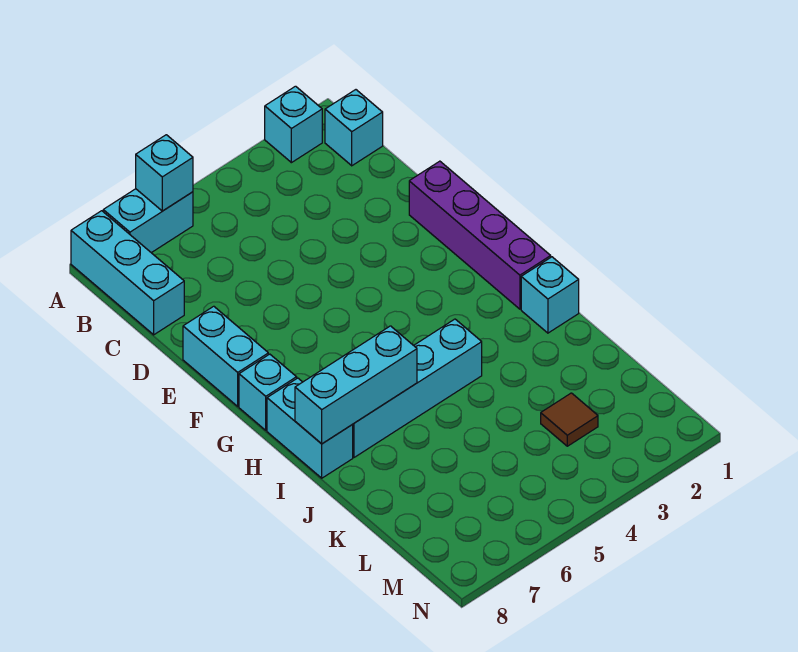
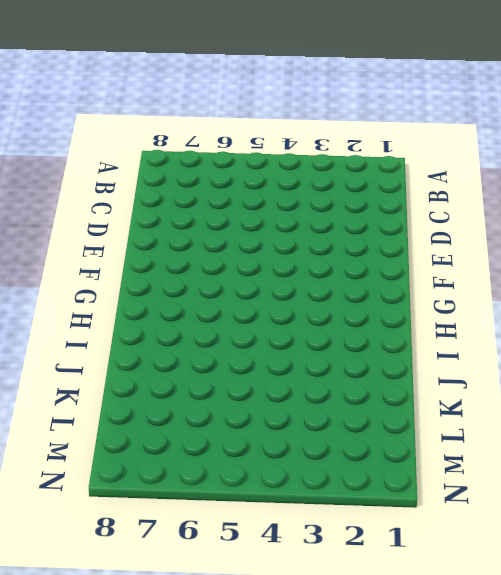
none -> cyan 1x1 brick [265,86,322,163]
none -> cyan 1x2 brick [103,189,193,253]
none -> cyan 1x3 brick [71,211,184,335]

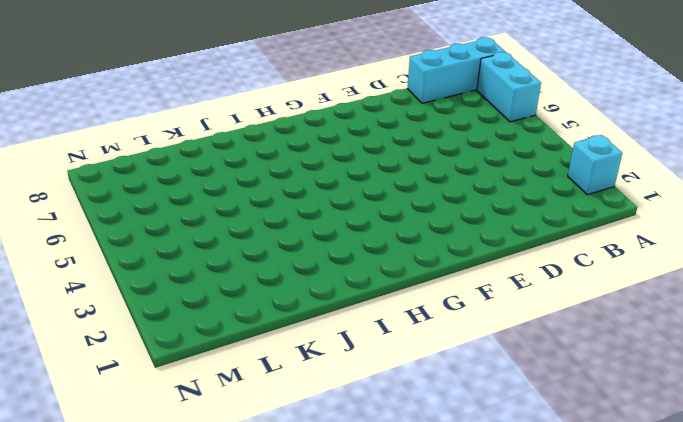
none -> cyan 1x1 brick [325,90,383,166]
none -> purple 1x4 brick [409,161,551,309]
none -> cyan 1x2 brick [183,306,268,406]

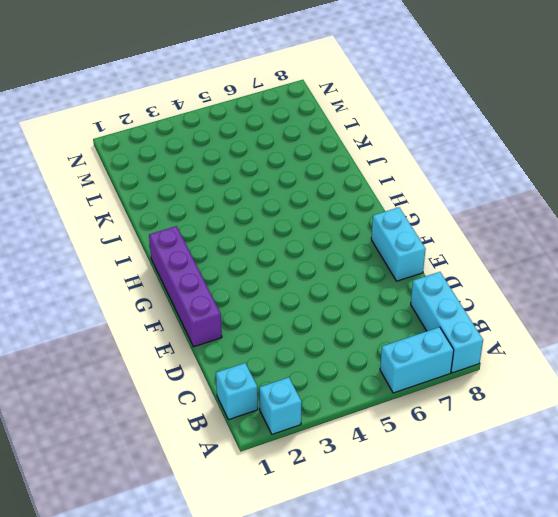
none -> cyan 1x1 brick [239,354,297,430]
none -> cyan 1x2 brick [267,378,353,478]
none -> cyan 1x1 brick [521,257,579,333]

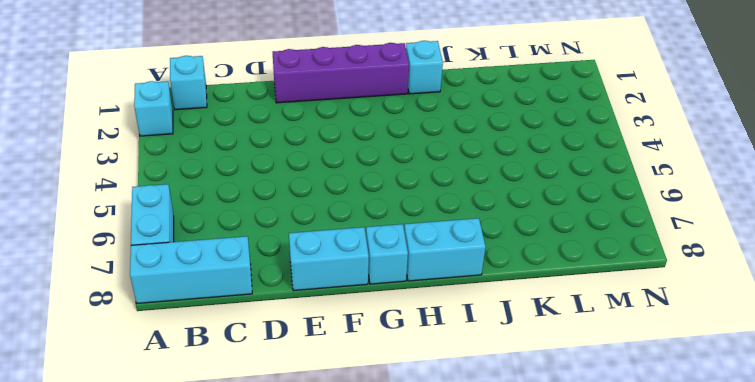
none -> cyan 1x4 brick [352,319,482,457]
none -> brown 1x1 tile [541,393,598,446]
none -> cyan 1x1 brick [136,135,193,211]

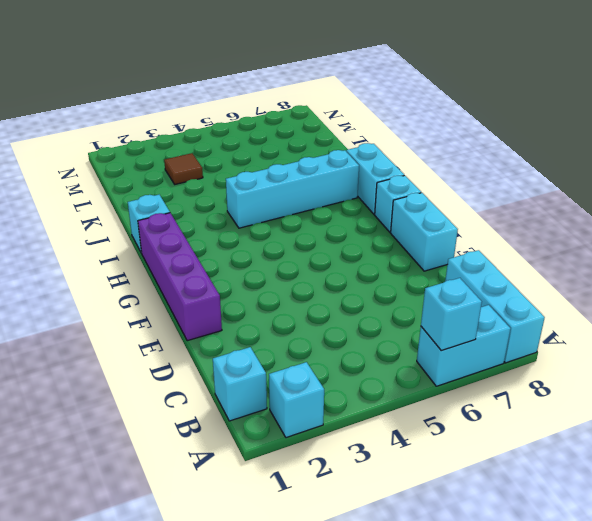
none -> cyan 1x3 brick [295,326,417,444]

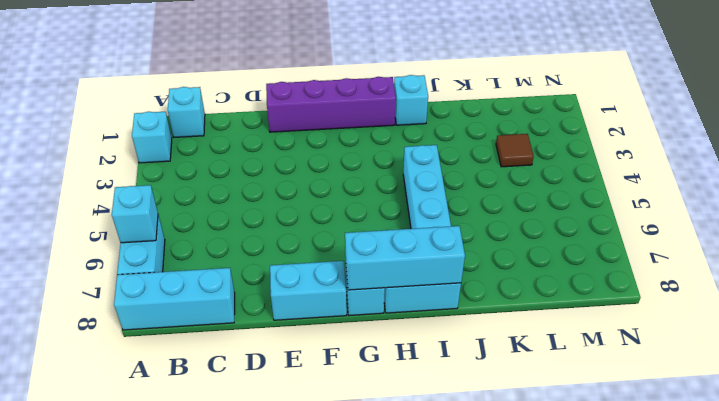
cyan 1x3 brick [345,226,465,290] -> cyan 1x3 brick turned to [295,326,417,444]

